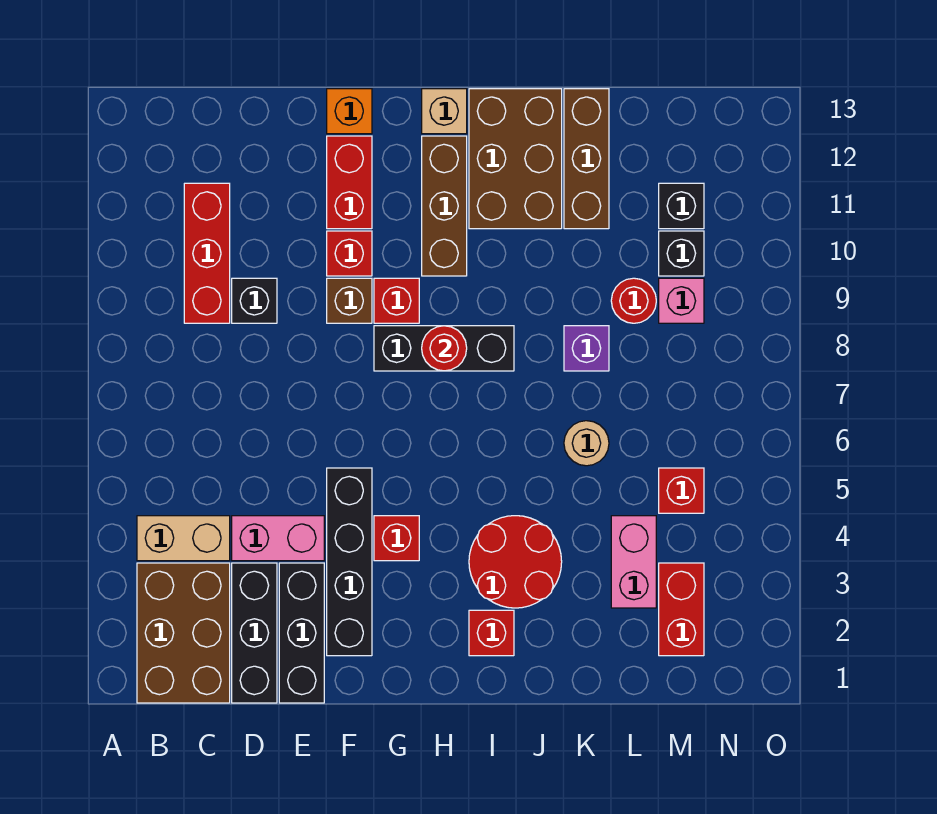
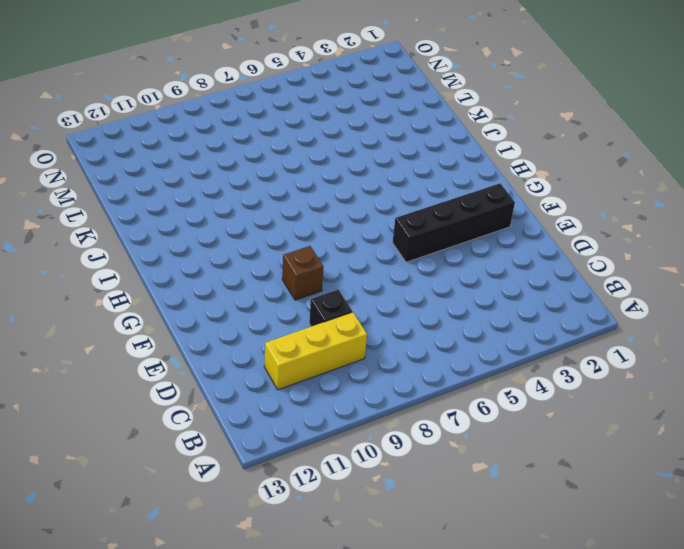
yellow 1x3 brick [264,312,367,390] -> red 1x3 brick [184,183,230,323]
none -> brown 2x3 brick [137,563,230,703]
none -> tan 1x2 brick [137,516,230,561]
none -> black 1x3 brick [232,563,277,703]
none -> pink 1x2 brick [232,516,324,561]

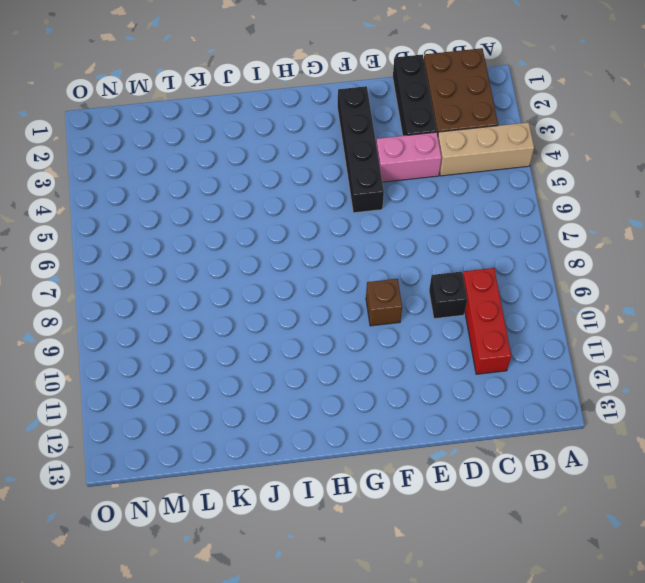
tan 1x3 brick [438,122,534,176] -> tan 1x2 brick [137,516,230,561]
none -> black 1x3 brick [279,563,324,703]
none -> red 1x1 brick [327,231,372,276]
none -> red 1x2 brick [327,136,372,229]
none -> orange 1x1 brick [327,89,372,134]

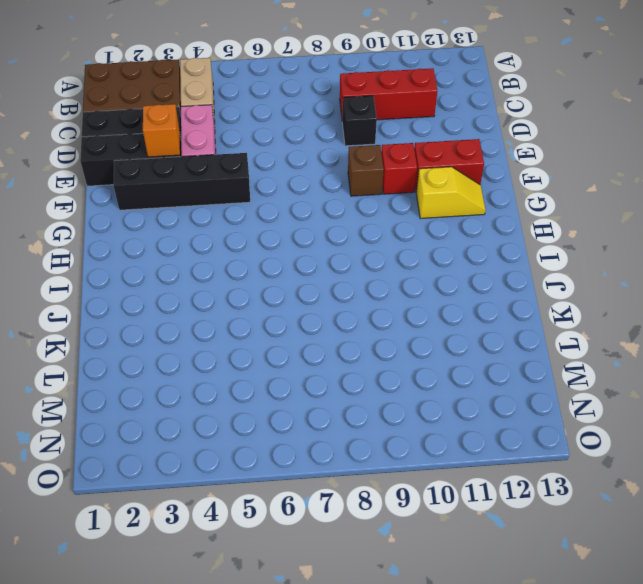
orange 1x1 brick [143,104,180,157] -> orange 1x1 brick moved to [327,89,372,134]
yellow 1x2 slope [416,167,485,219] -> none
none -> red 1x1 brick [374,516,419,561]
none -> black 1x3 brick [374,326,514,371]
none -> red 1x1 brick [374,278,419,323]
none -> brown 1x3 brick [422,136,467,276]

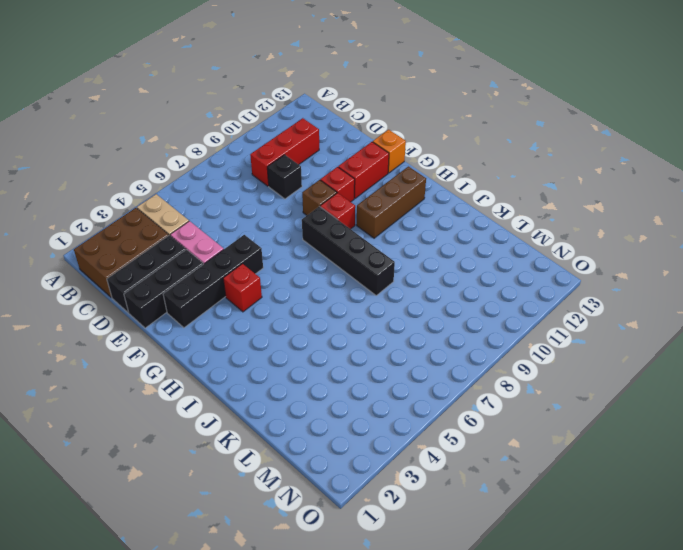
black 1x4 brick [302,206,395,295] -> black 1x3 brick [374,326,514,371]
none -> tan 1x1 brick [422,89,467,134]
none -> red 1x1 brick [469,610,514,656]
none -> red 2x2 round brick [469,516,562,608]
none -> brown 2x3 brick [469,89,562,229]

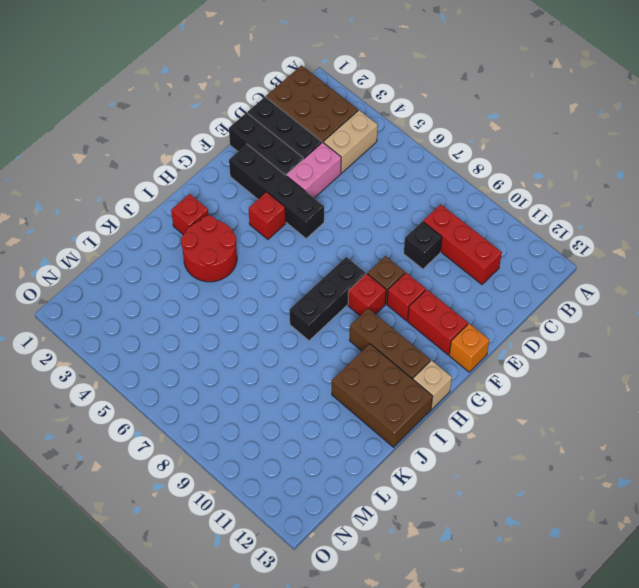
none -> tan 1x1 round brick [564,421,609,466]
none -> purple 1x1 brick [564,326,609,371]
none -> brown 1x3 brick [564,89,609,229]
none -> pink 1x2 brick [611,516,656,608]

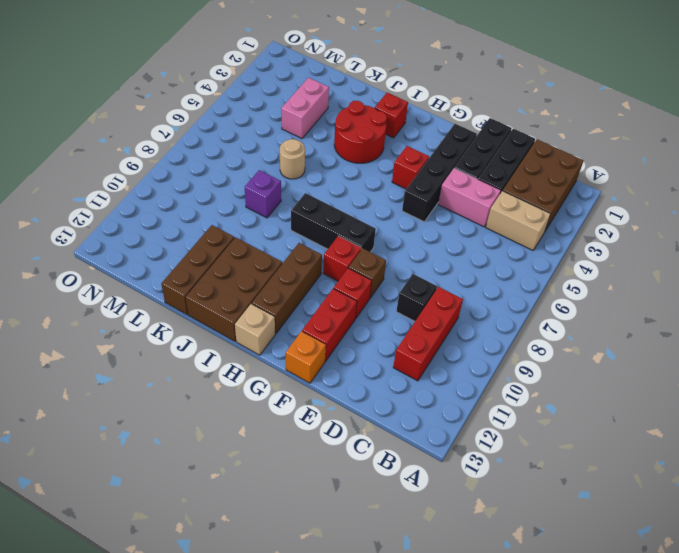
none -> red 1x1 round brick [611,278,656,323]
none -> red 1x2 brick [659,563,704,656]
none -> red 1x1 brick [659,468,704,513]
none -> pink 1x1 brick [659,278,704,323]

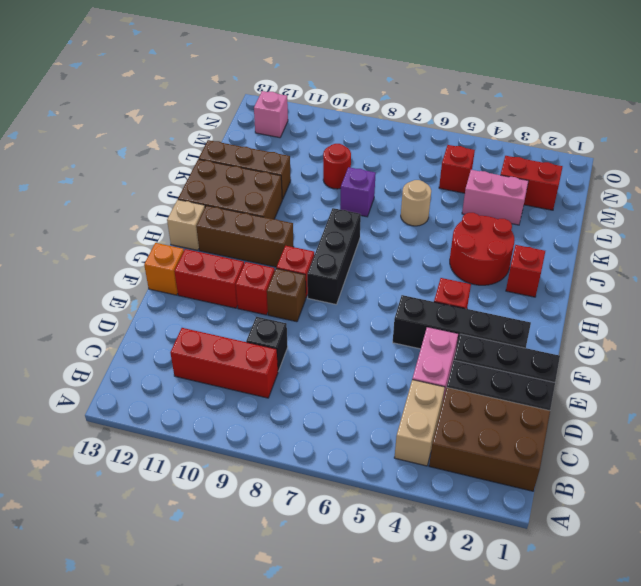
pink 1x1 brick [254,91,288,138] -> pink 1x1 brick moved to [659,278,704,323]
none -> black 1x1 brick [659,231,704,276]
none -> black 1x1 brick [659,183,704,229]
none -> red 1x1 round brick [422,326,467,371]

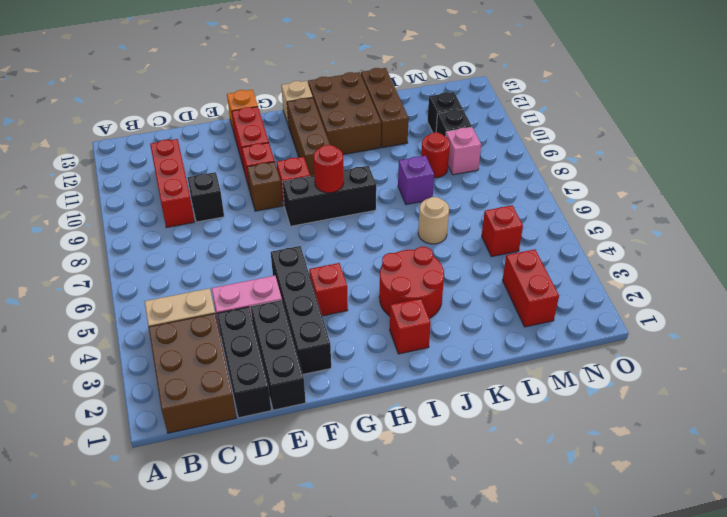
none -> pink 1x2 brick [611,516,656,608]

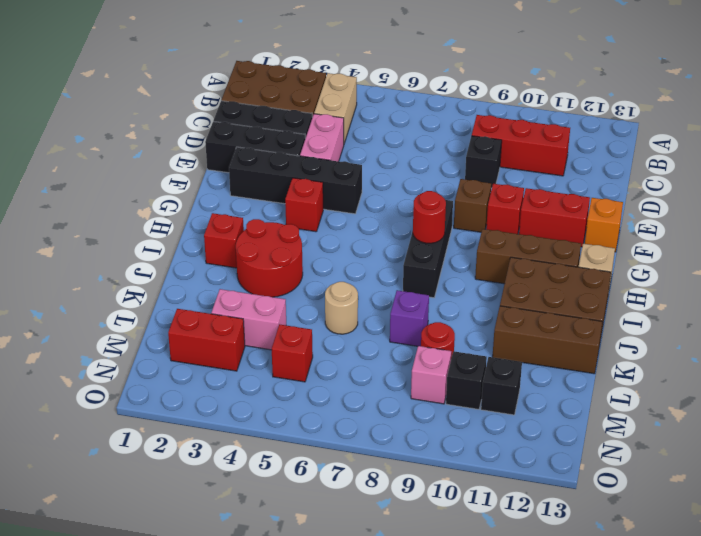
none -> red 1x1 brick [374,278,419,323]

